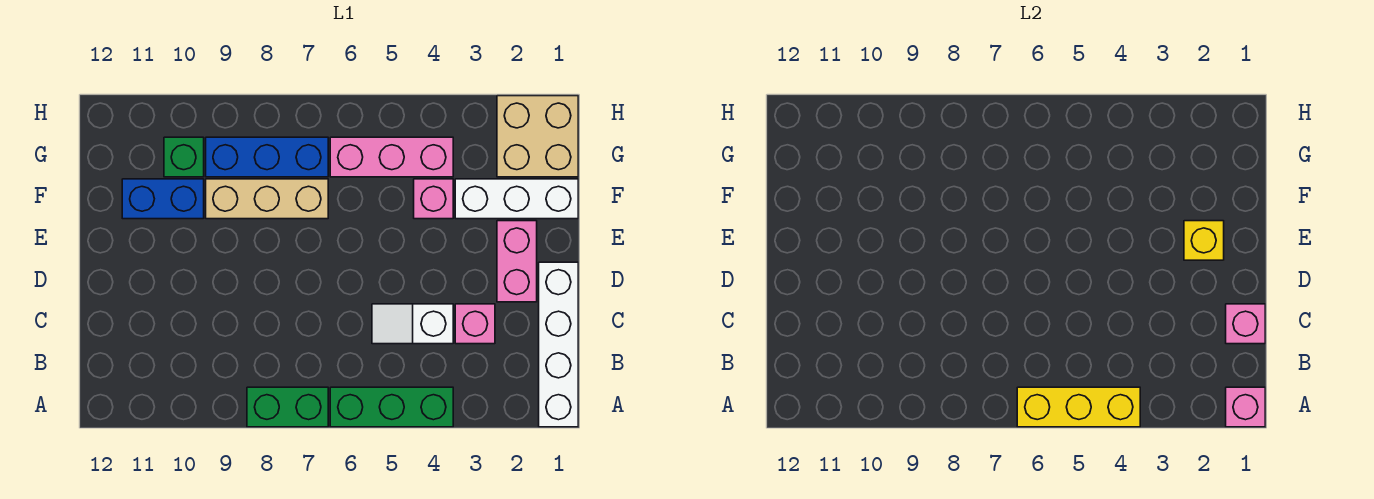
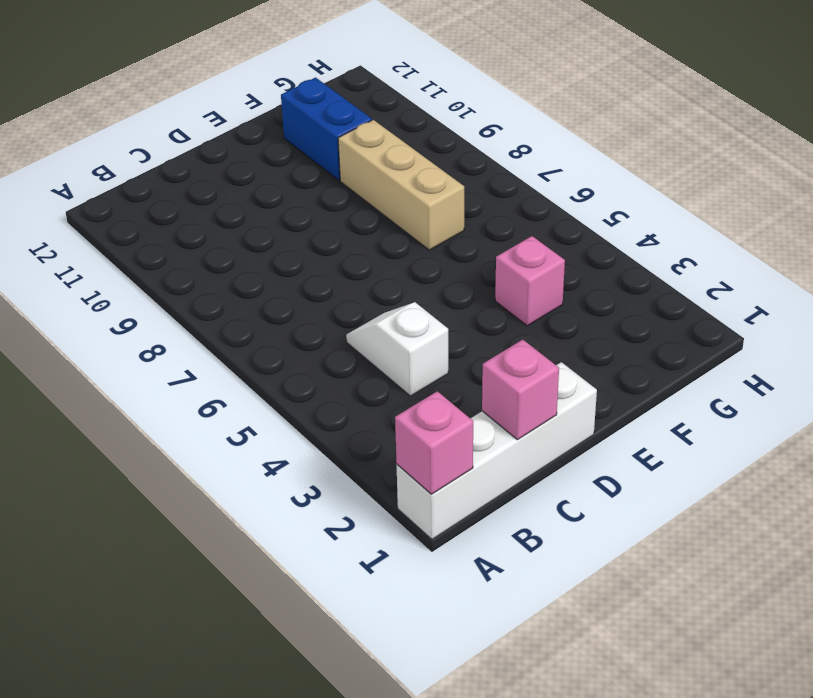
none -> green 1x3 brick [330,387,453,427]
none -> green 1x2 brick [247,387,328,427]
none -> pink 1x1 brick [455,304,495,344]

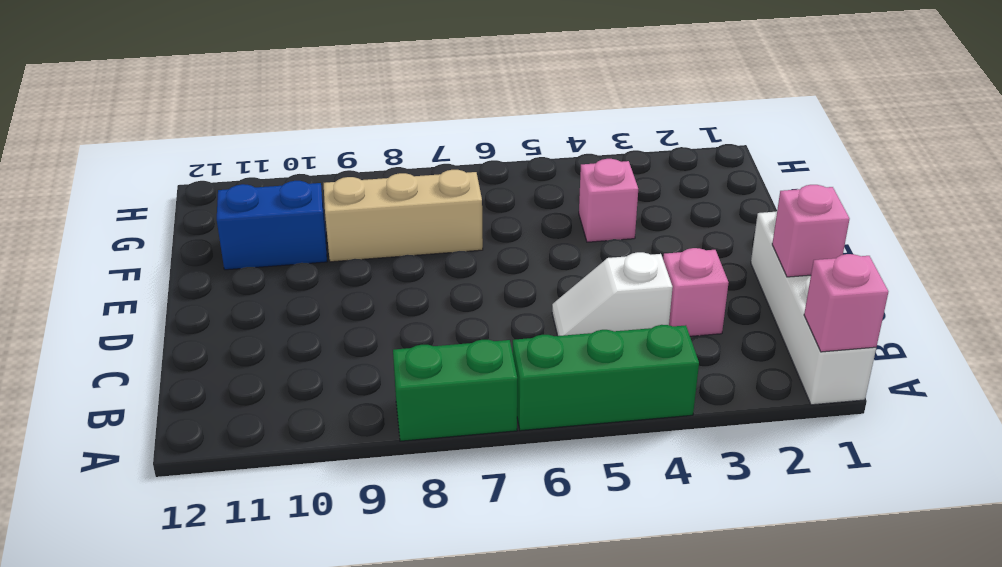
none -> pink 1x2 brick [497,221,537,302]
none -> white 1x3 brick [455,179,578,219]
none -> tan 2x2 brick [497,96,578,177]

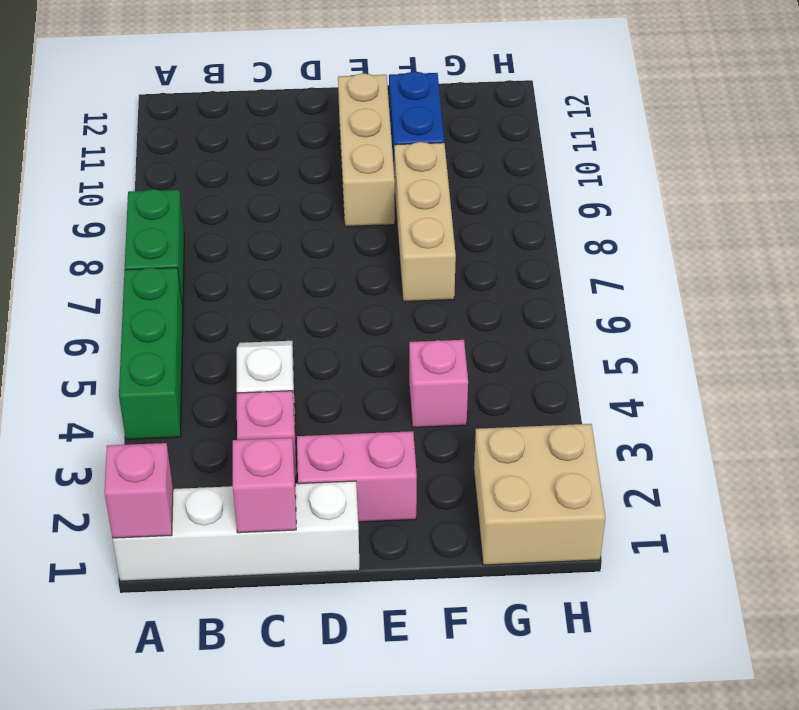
tan 1x3 brick [338,73,395,227] -> none
none -> white 1x3 brick [455,179,578,219]
none -> pink 1x3 brick [330,137,453,177]
none -> blue 1x3 brick [206,137,328,177]

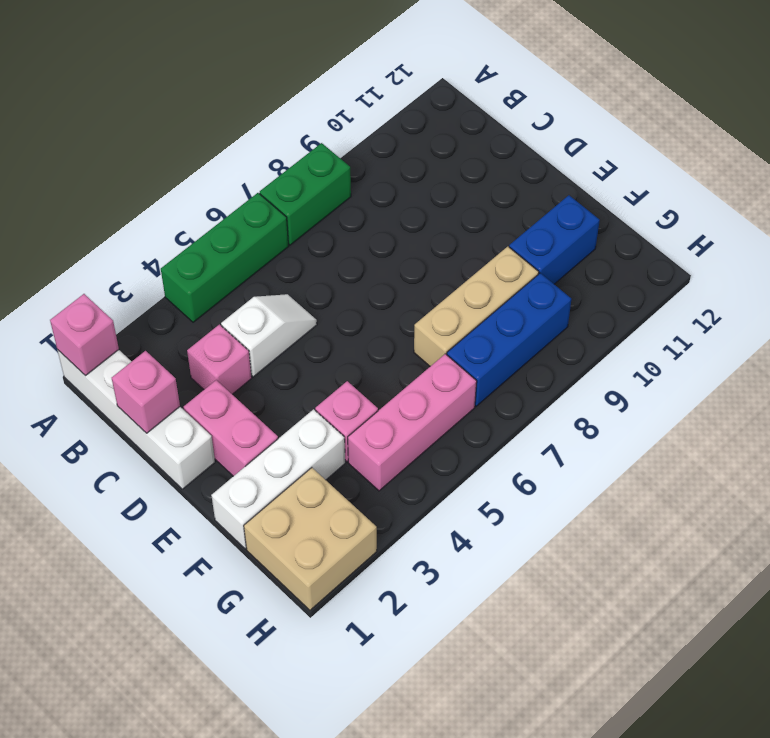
none -> green 1x1 brick [164,137,204,177]
none -> yellow 1x3 brick [1017,387,1140,427]
none -> yellow 1x1 brick [1184,221,1224,260]

